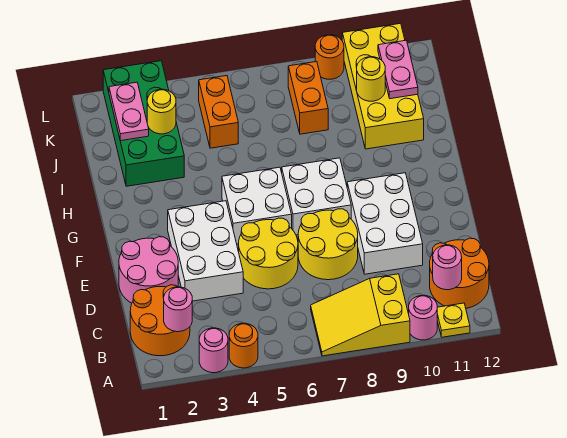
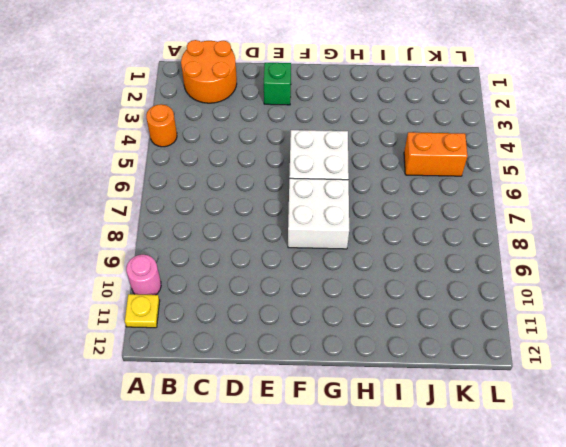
green 1x1 brick [264,63,291,105] -> pink 2x2 round brick [119,237,178,303]
none -> pink 1x1 round brick [199,328,228,373]
none -> yellow 2x3 slope [311,274,410,356]
none -> orange 2x2 round brick [430,238,489,308]

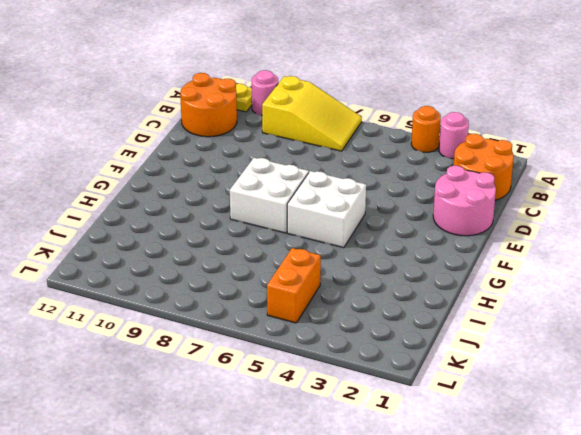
none -> white 2x3 brick [168,201,243,301]
none -> yellow 2x2 round brick [239,218,298,289]
none -> yellow 2x2 round brick [298,209,358,280]

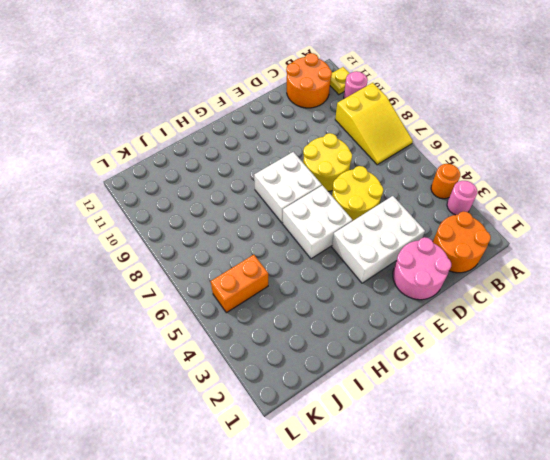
none -> white 2x3 brick [347,173,423,274]
none -> green 2x4 brick [103,61,184,186]
none -> yellow 2x4 brick [342,23,424,149]

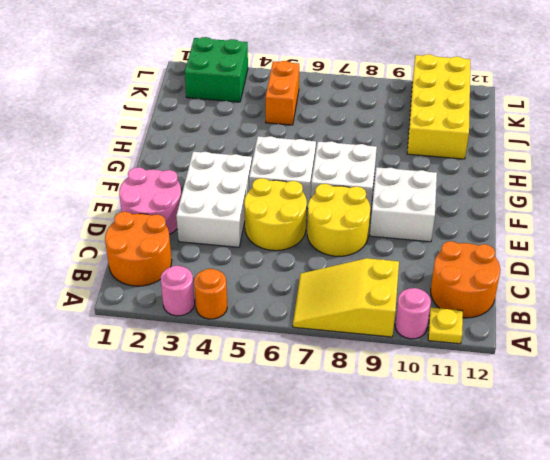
white 2x2 brick [370,167,437,242] -> white 2x3 brick [347,173,423,274]
green 2x2 brick [185,37,248,102] -> green 2x4 brick [103,61,184,186]
none -> orange 1x2 brick [288,62,328,134]
none -> orange 1x1 round brick [315,35,344,79]
none -> pink 1x1 round brick [164,287,192,332]

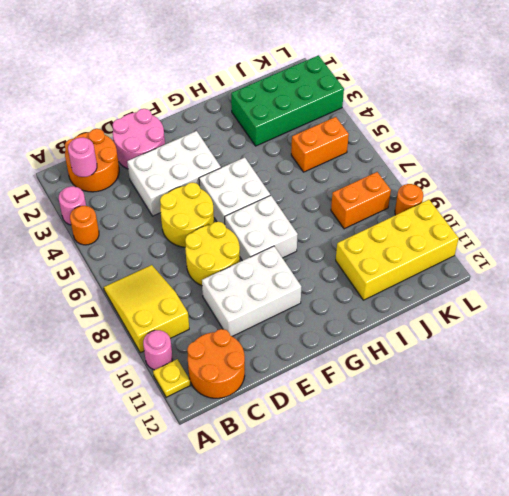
none -> pink 1x1 round brick [433,245,462,290]
none -> pink 1x2 plate [109,82,149,141]
none -> yellow 1x1 round brick [147,89,176,134]

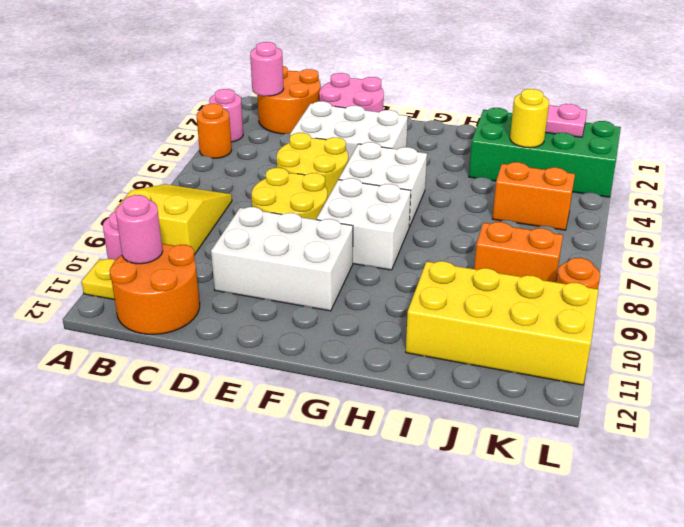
none -> yellow 1x1 round brick [357,57,385,101]
none -> pink 1x2 plate [378,40,418,99]

